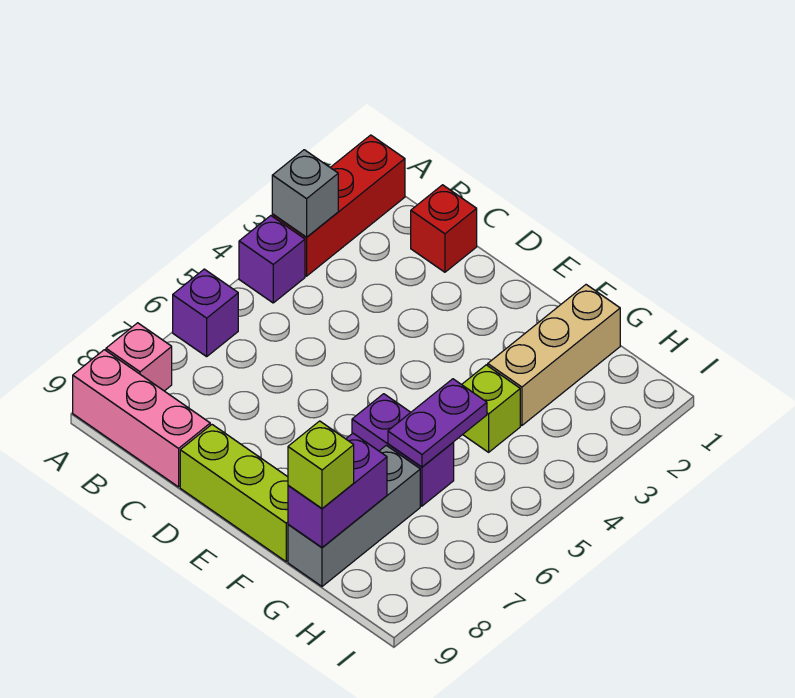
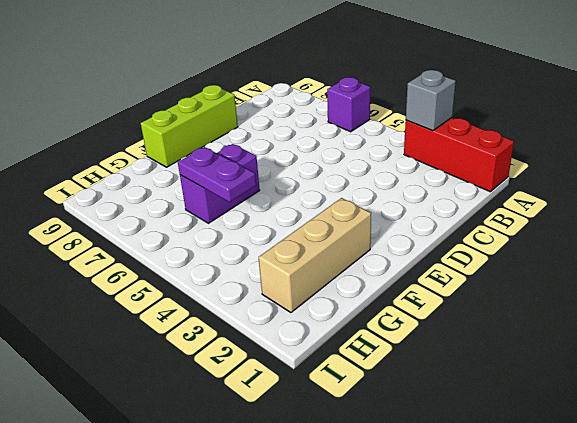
tan 1x3 brick [259,198,371,313] -> tan 1x3 brick turned to [488,285,620,426]
none -> purple 1x1 brick [239,216,305,303]
none -> pink 1x1 brick [106,323,172,391]
none -> pink 1x3 brick [73,350,210,487]

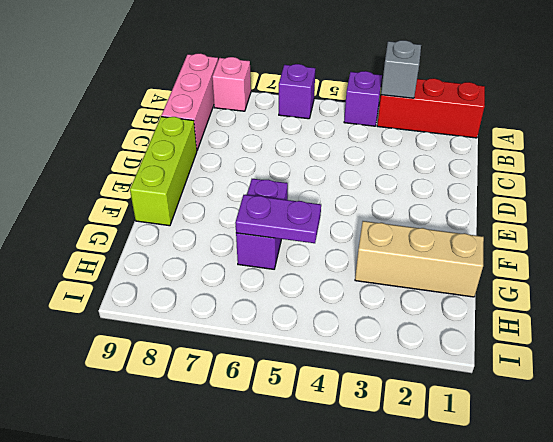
none -> red 1x1 brick [411,185,477,272]
none -> lime 1x1 brick [462,365,520,452]
none -> grey 1x3 brick [288,445,420,586]

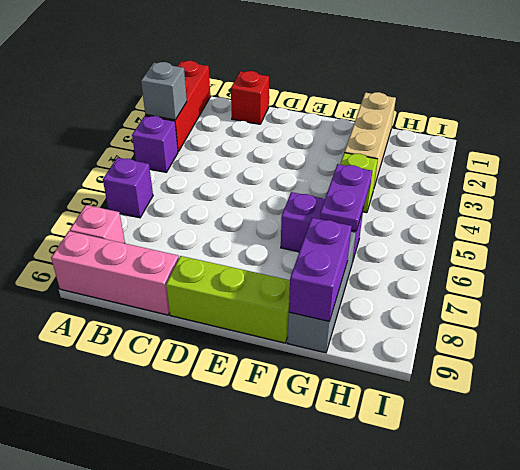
none -> lime 1x1 brick [288,421,354,508]

